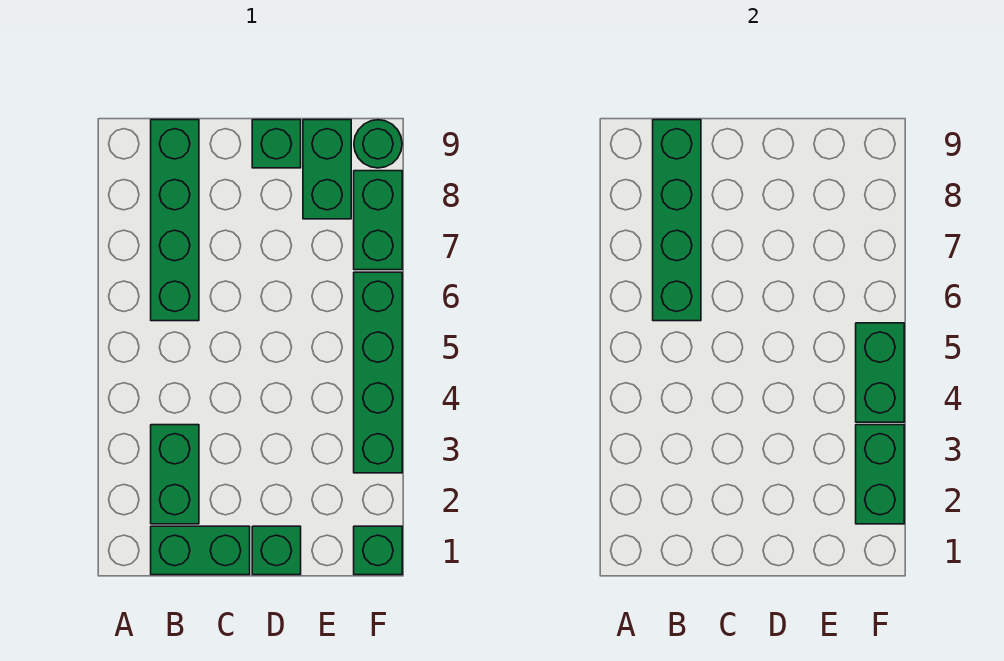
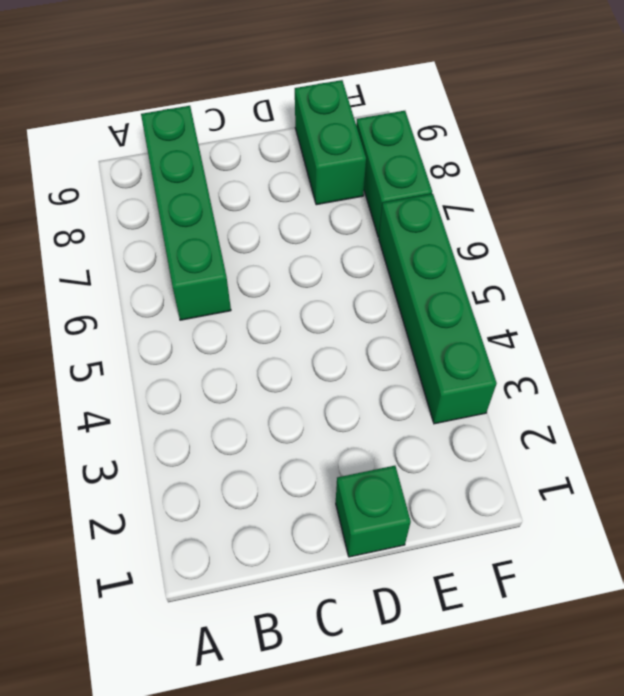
none -> green 1x2 brick [151,526,250,575]
none -> green 1x2 brick [151,425,199,524]
none -> green 1x1 brick [252,120,301,168]

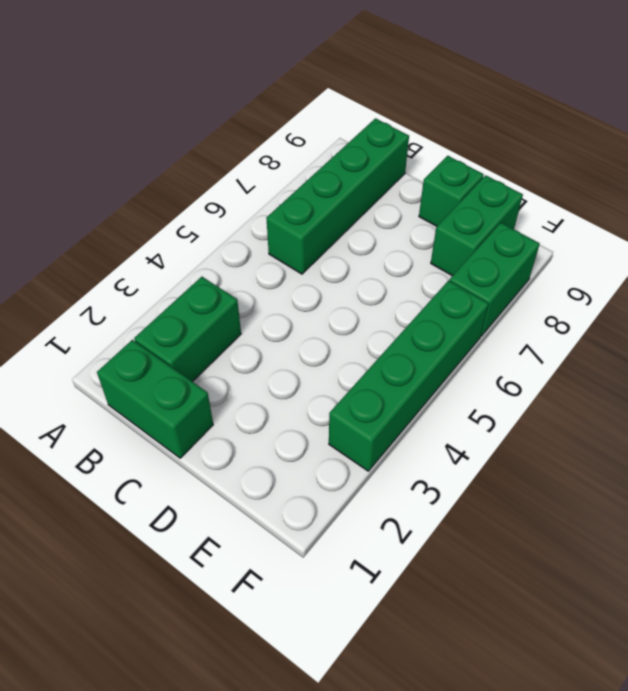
none -> green 1x1 brick [252,526,301,575]
none -> green 1x1 brick [354,526,402,575]
none -> green 1x1 round brick [354,120,402,168]

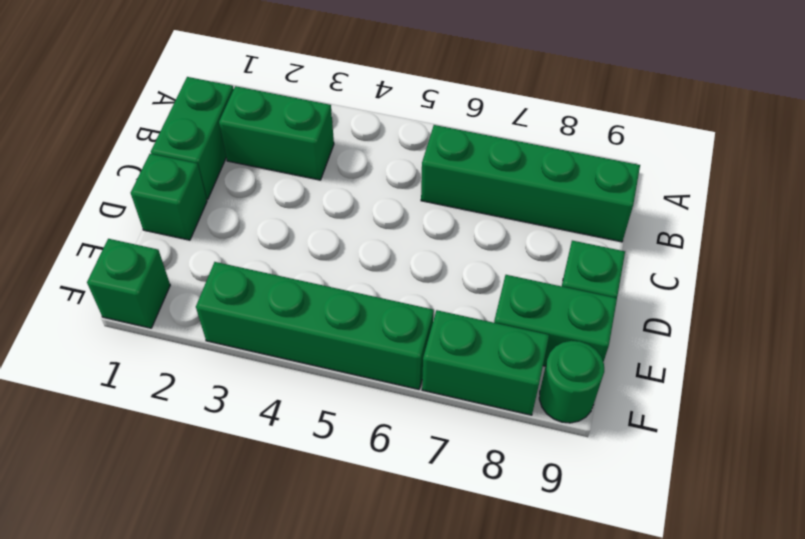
none -> green 1x4 brick [653,120,701,321]
none -> green 1x2 brick [856,425,904,524]
none -> green 1x2 brick [856,323,904,422]

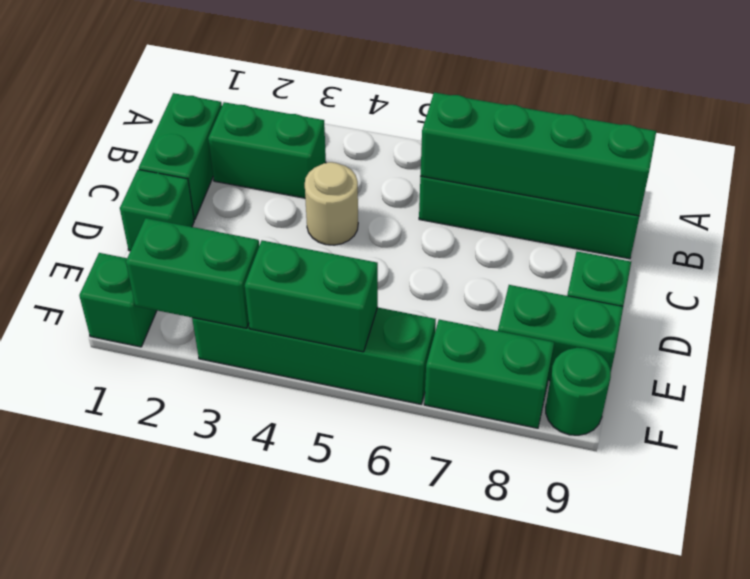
tan 1x1 round brick [305,162,358,245] -> none

